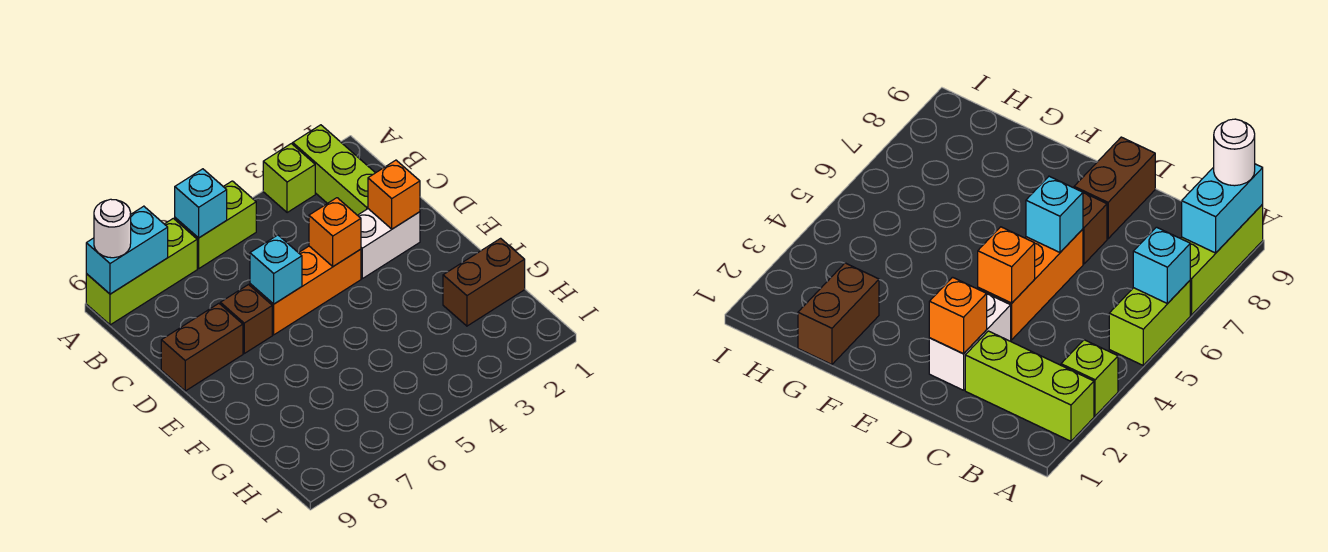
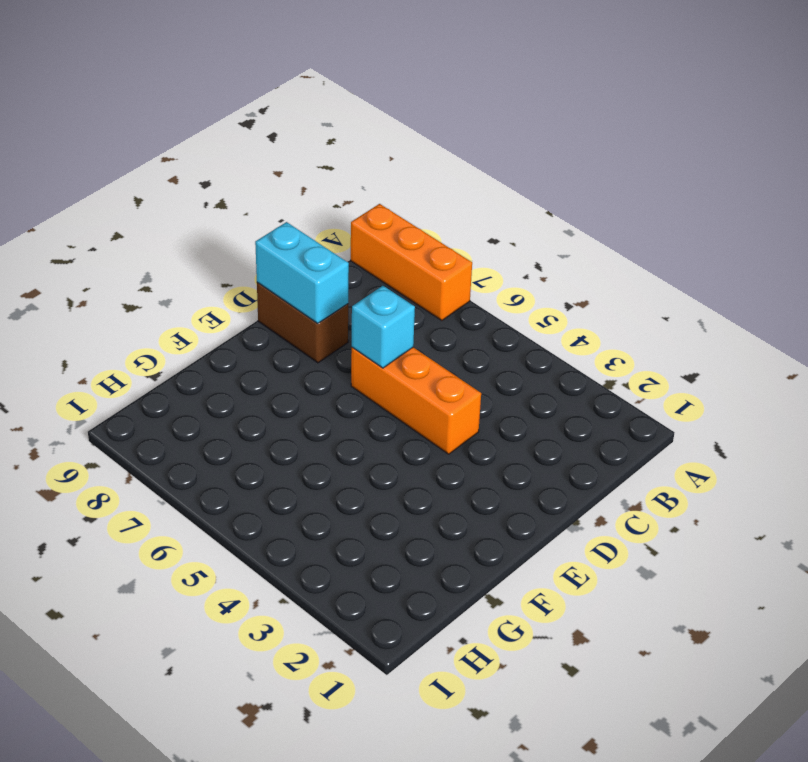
orange 1x3 brick [351,204,472,320] -> lime 1x3 brick [86,218,197,325]
cyan 1x2 brick [255,222,349,323] -> cyan 1x2 brick moved to [86,206,168,294]
none -> lime 1x3 brick [293,125,375,215]
none -> lime 1x1 brick [263,144,315,213]
none -> lime 1x2 brick [175,181,256,269]

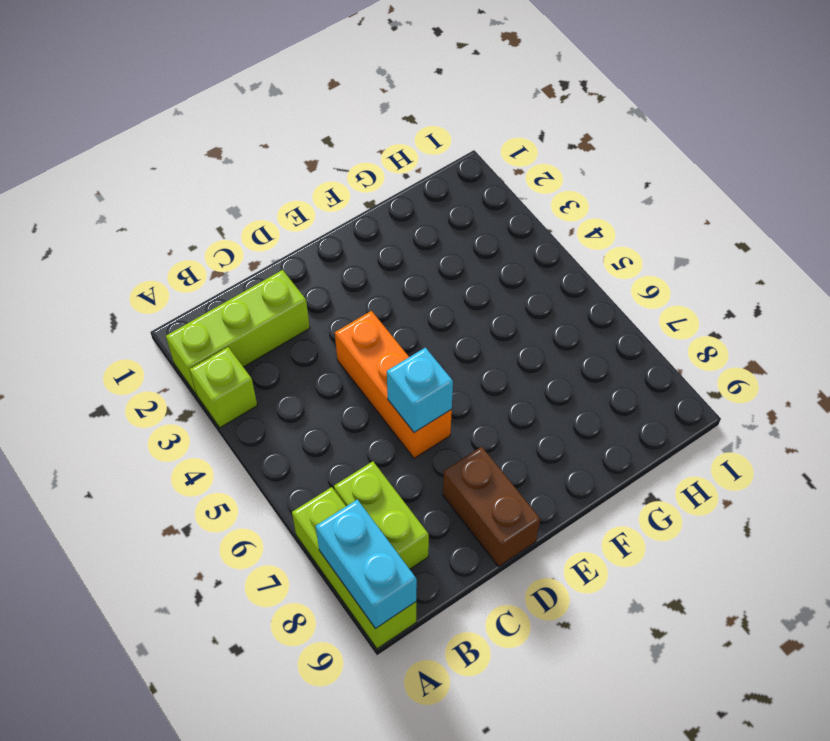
lime 1x2 brick [334,461,429,569] -> lime 1x2 brick moved to [175,181,256,269]
none -> white 1x2 brick [358,209,420,279]
none -> brown 1x1 brick [220,285,272,353]
none -> brown 1x2 brick [443,238,525,326]

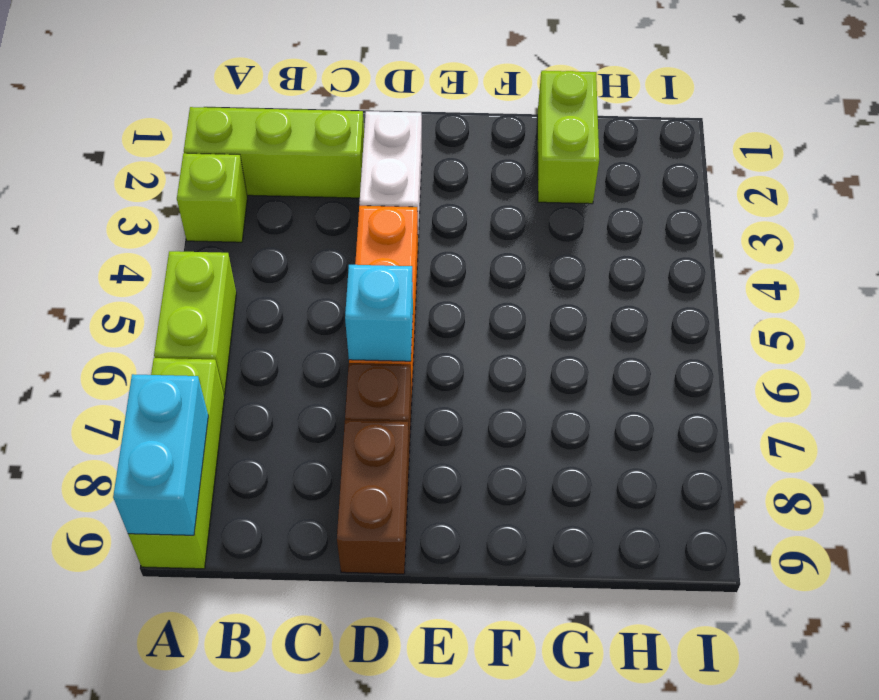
lime 1x2 brick [537,71,599,204] -> brown 1x2 brick [443,238,525,326]
none -> cyan 1x1 brick [175,169,227,238]
none -> orange 1x1 brick [368,160,420,229]
none -> orange 1x1 brick [309,198,361,266]

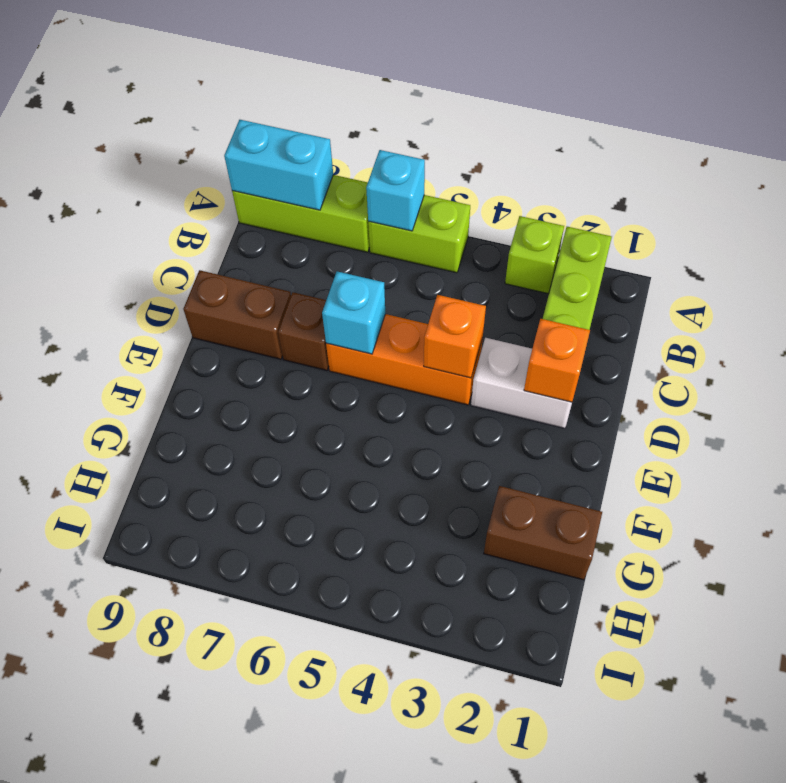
none -> white 1x1 round brick [94,199,131,258]

